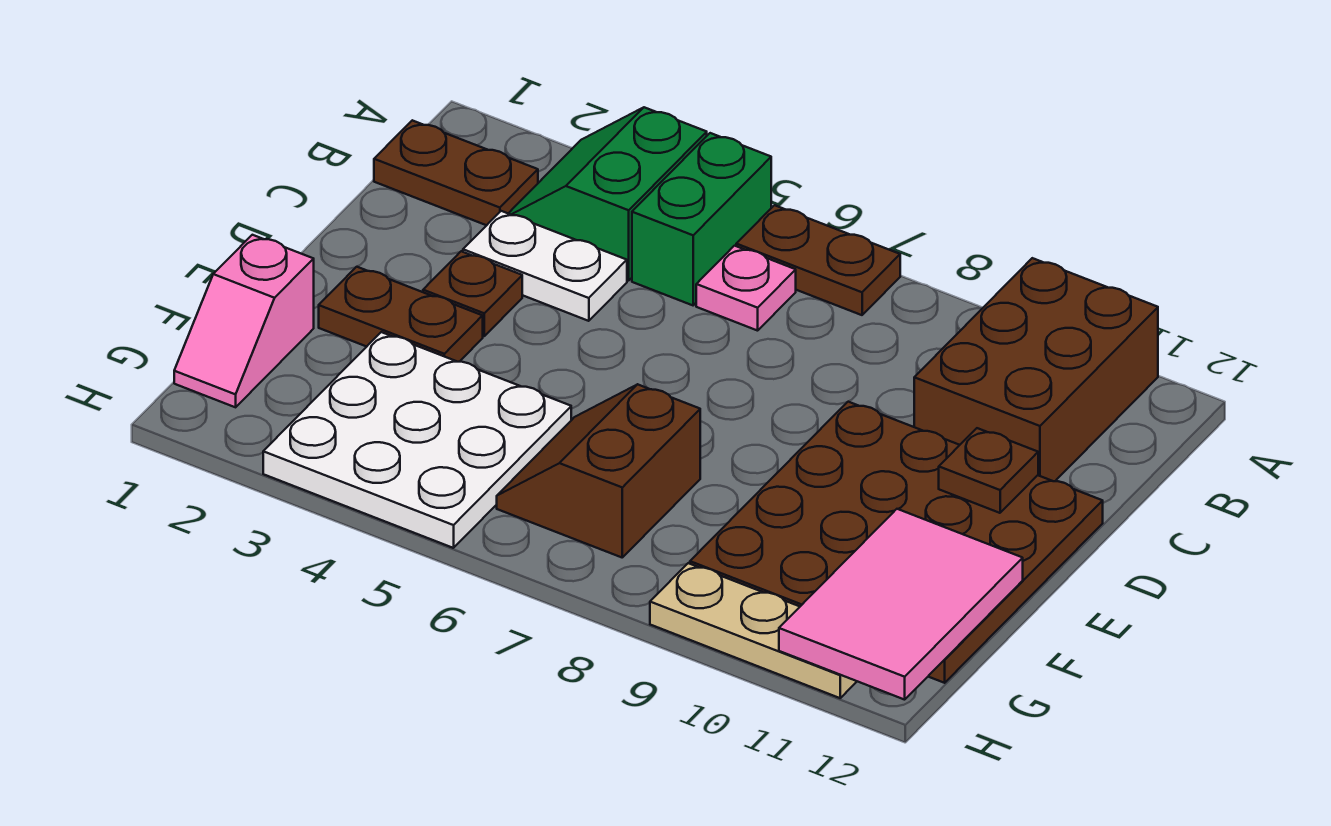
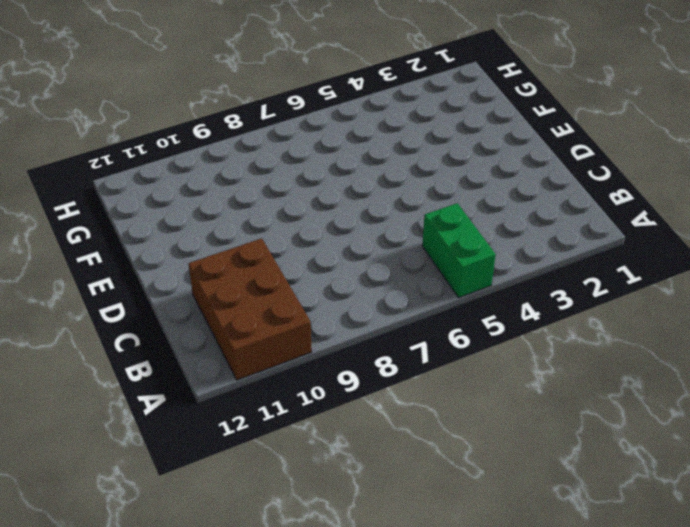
none -> green 2x2 slope [508,107,707,280]
none -> brown 1x2 plate [736,205,900,315]
none -> brown 1x2 plate [374,120,538,225]

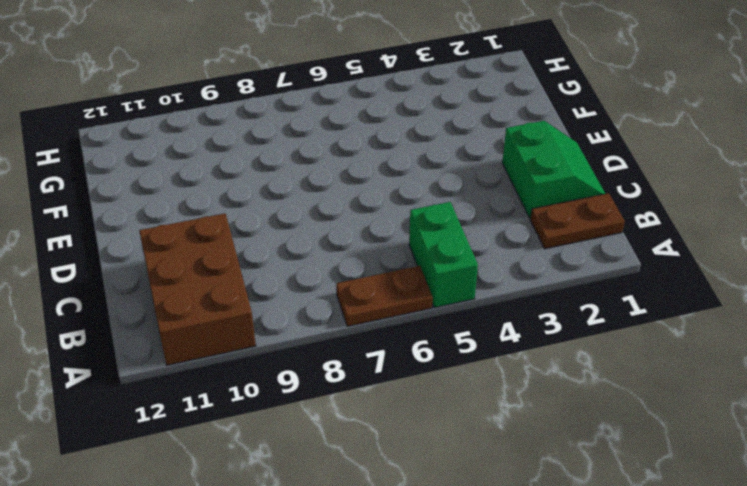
green 2x2 slope [502,121,605,218] -> green 2x2 slope moved to [508,107,707,280]
none -> pink 1x1 plate [696,246,796,331]
none -> white 1x2 plate [463,211,627,321]
none -> brown 1x1 plate [423,251,522,336]

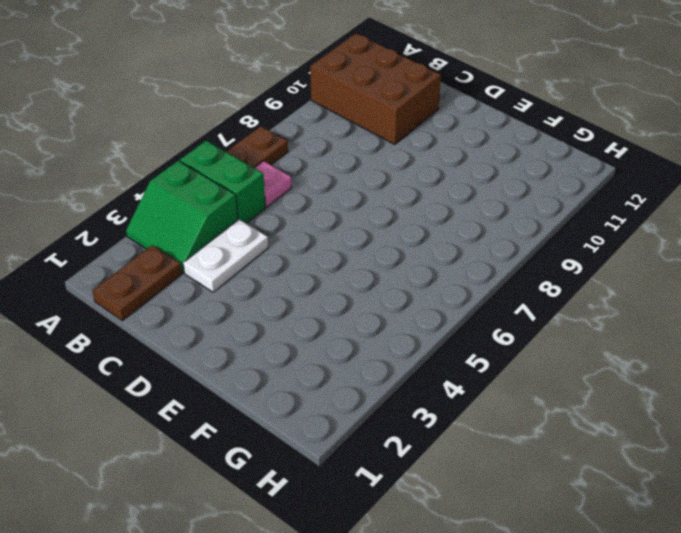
none -> brown 1x1 plate [423,251,522,336]
none -> brown 4x4 plate [690,402,1103,683]
none -> brown 1x2 plate [319,267,483,362]

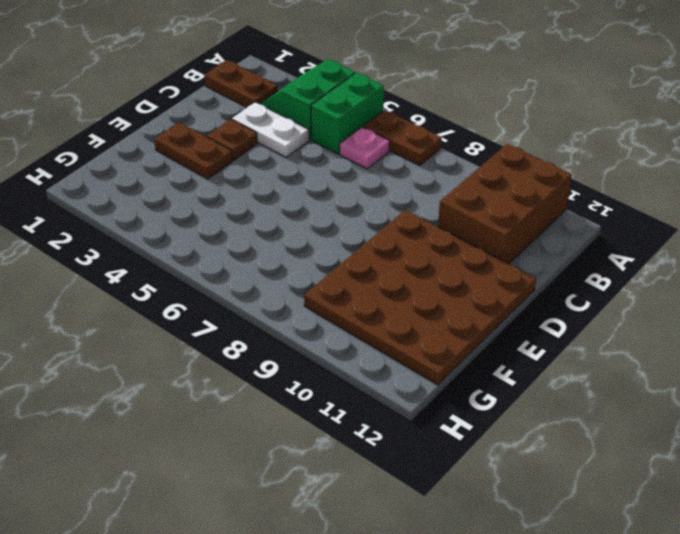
none -> pink 1x2 slope [174,235,314,407]
none -> white 3x3 plate [263,332,571,548]
none -> brown 2x2 slope [497,384,700,557]

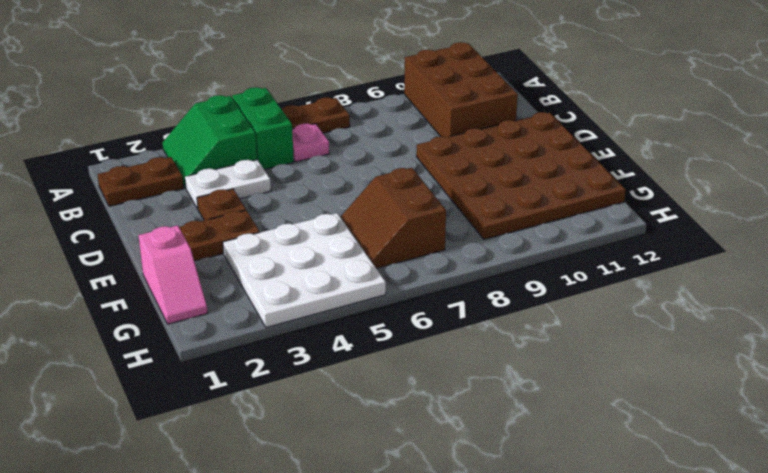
none -> tan 1x3 plate [650,563,857,698]
none -> brown 1x1 plate [939,428,1038,513]
none -> pink 2x3 tile [779,509,1023,700]

